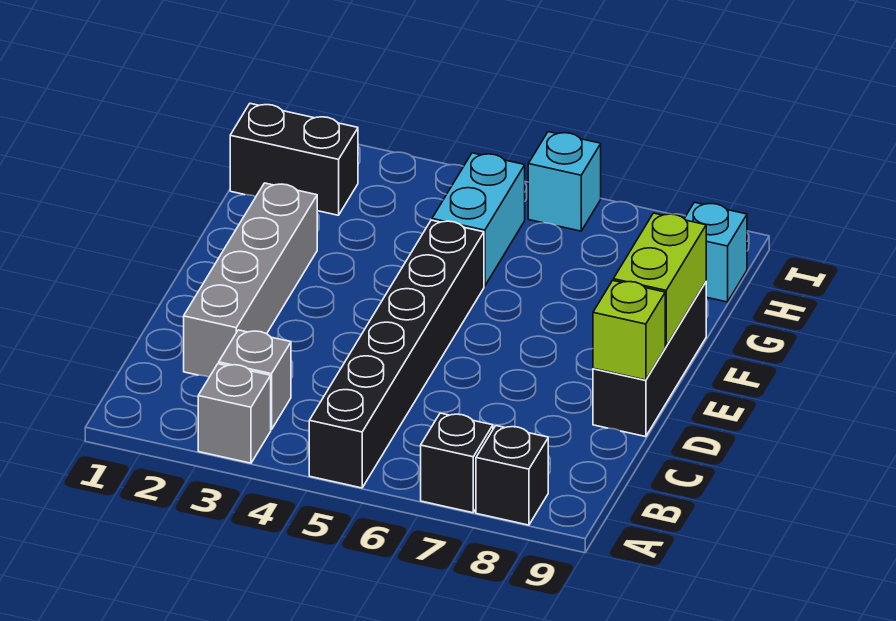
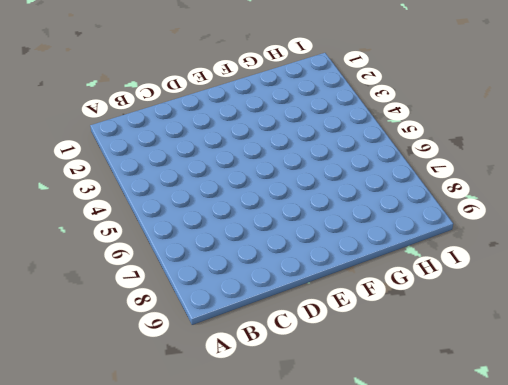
none -> grey 1x1 brick [198,364,271,463]
none -> black 1x6 brick [309,220,484,488]
none -> black 1x1 brick [421,413,493,513]

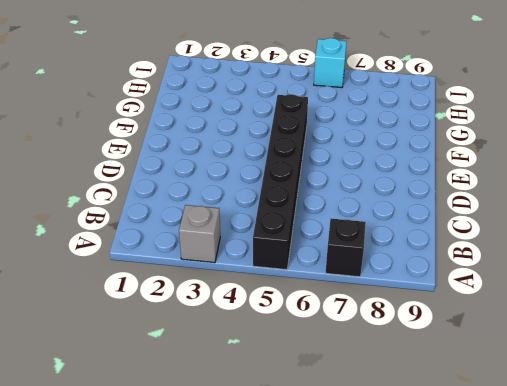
none -> black 1x1 brick [476,426,548,525]
none -> grey 1x1 brick [219,330,291,430]
none -> grey 1x4 brick [184,183,317,377]

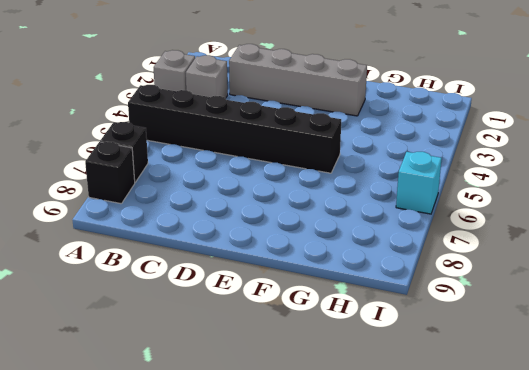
none -> black 1x3 brick [593,282,706,437]
none -> cyan 1x2 brick [432,153,525,286]
none -> black 1x2 brick [230,104,358,215]

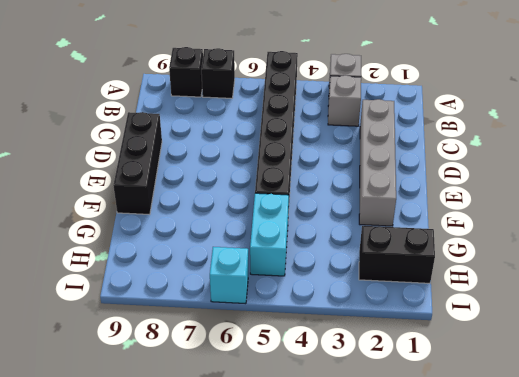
none -> cyan 1x1 brick [684,202,747,302]
none -> lime 1x1 brick [593,280,665,380]
none -> lime 1x2 brick [613,213,706,346]

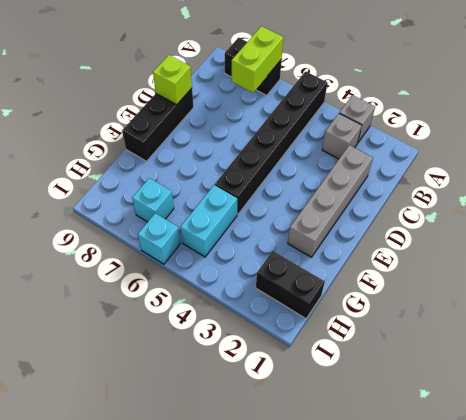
lime 1x2 brick [232,26,283,93] -> lime 1x2 brick moved to [613,213,706,346]
cyan 1x1 brick [132,178,174,222] -> cyan 1x1 brick moved to [684,202,747,302]

